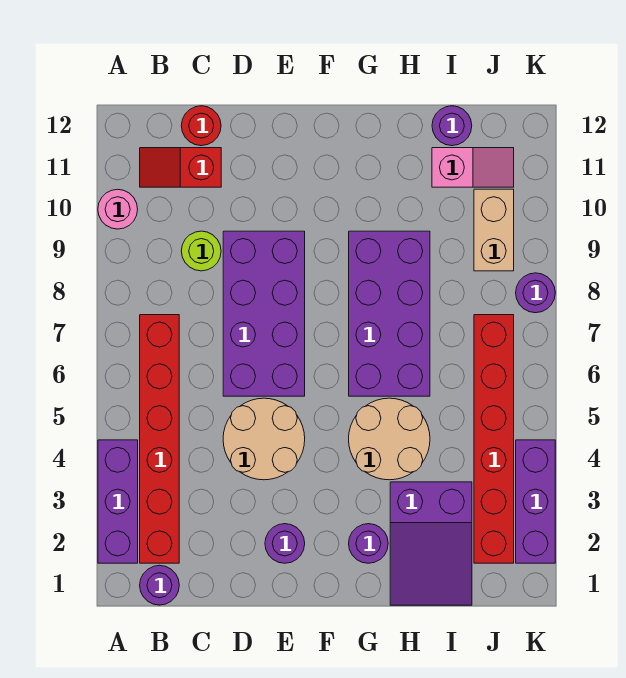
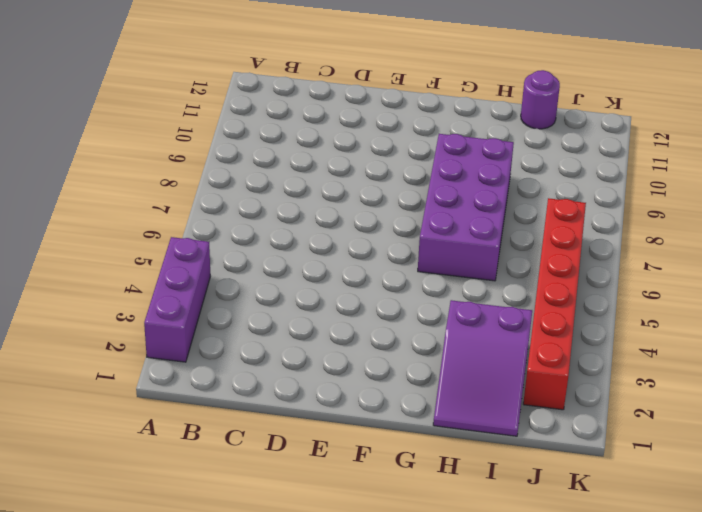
none -> pink 1x1 round brick [98,189,138,229]
none -> purple 1x1 round brick [140,565,179,605]
none -> red 1x6 brick [140,315,179,563]

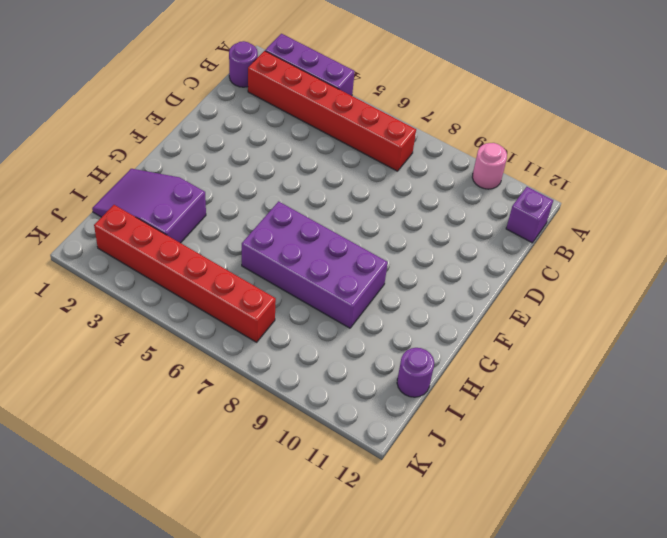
purple 1x1 brick [506,187,553,243] -> none
none -> red 1x2 slope [140,148,221,187]
none -> lime 1x1 round brick [181,231,221,271]
none -> red 1x1 round brick [181,106,221,146]

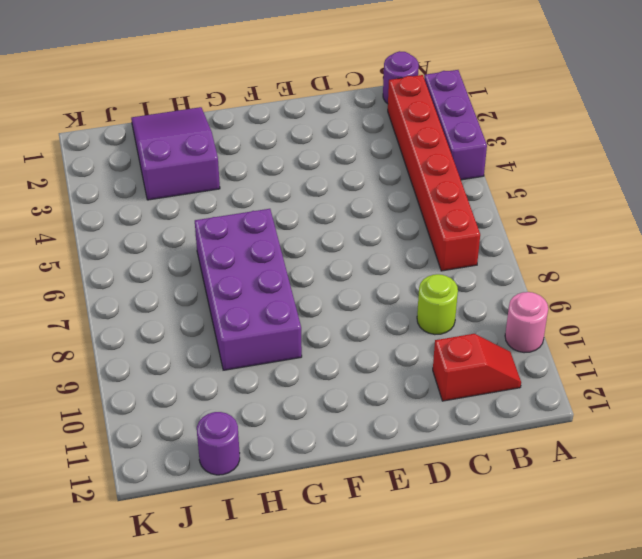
none -> red 1x1 round brick [181,106,221,146]
none -> tan 2x2 round brick [223,398,305,480]
none -> purple 2x4 brick [223,231,305,396]

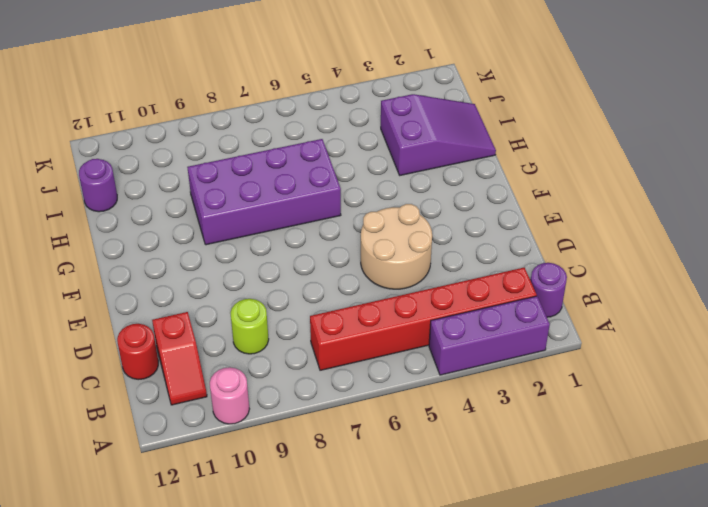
none -> purple 2x4 brick [223,231,305,396]
none -> purple 1x1 round brick [265,524,305,563]
none -> purple 1x1 round brick [349,524,388,563]

